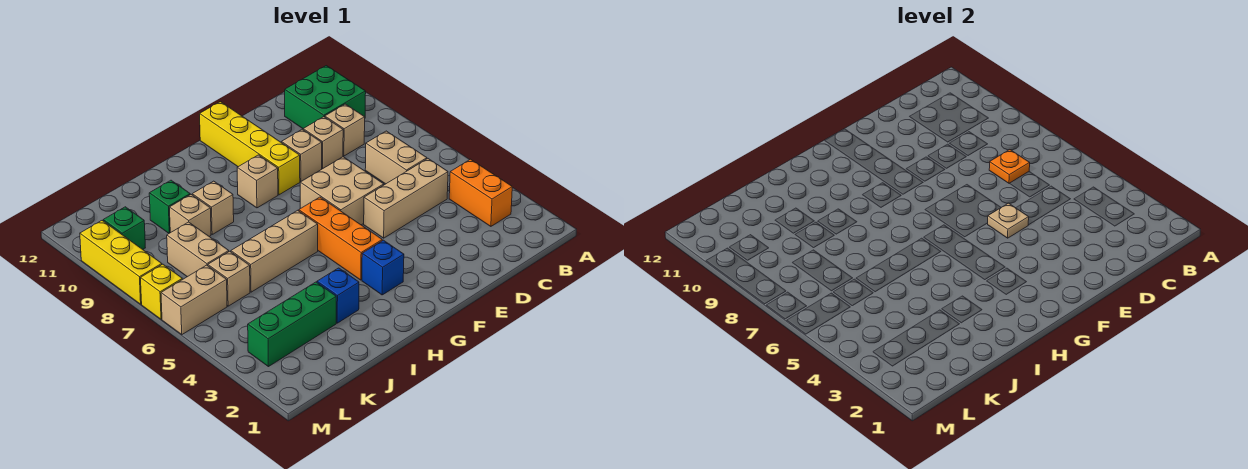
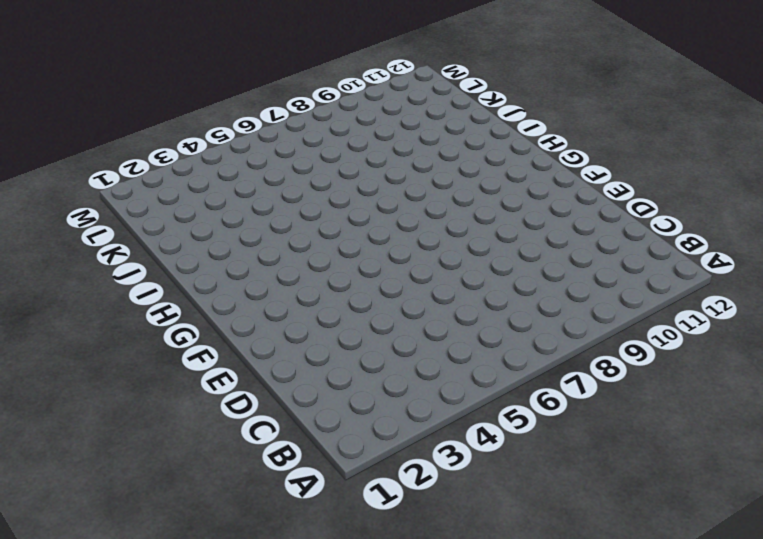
none -> orange 1x2 brick [449,159,512,226]
none -> green 2x2 brick [285,66,366,129]
none -> tan 1x3 brick [364,159,448,238]

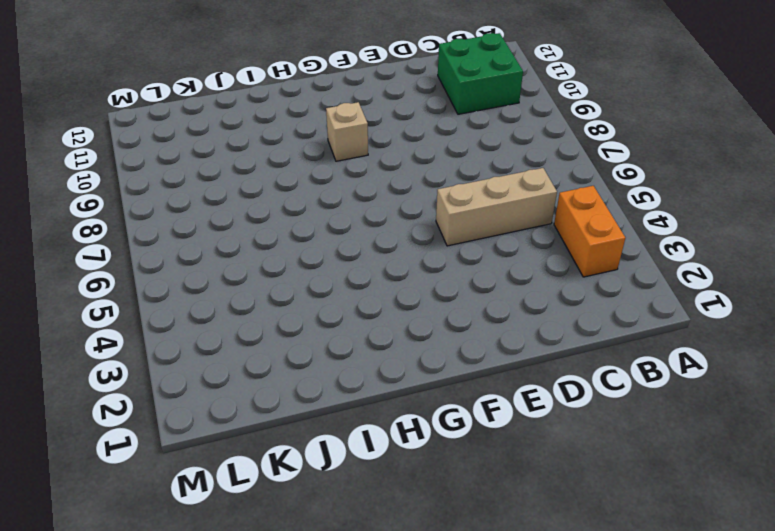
none -> tan 1x2 brick [365,131,427,184]
none -> tan 1x1 brick [325,104,365,156]
none -> tan 1x1 brick [303,117,343,169]

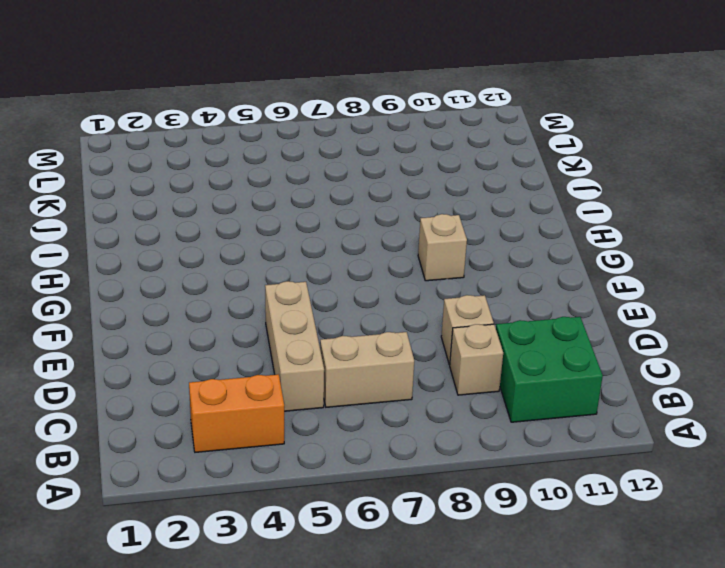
none -> tan 2x2 brick [300,157,384,225]
none -> tan 1x1 brick [281,129,322,182]
none -> yellow 1x4 brick [200,102,300,195]

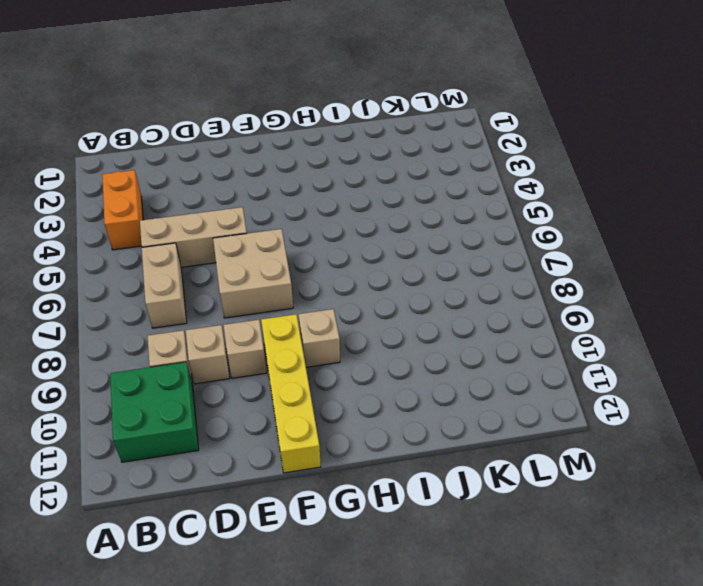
none -> blue 1x1 brick [362,240,404,295]
none -> orange 1x3 brick [299,197,382,280]
none -> tan 1x3 brick [231,210,318,292]

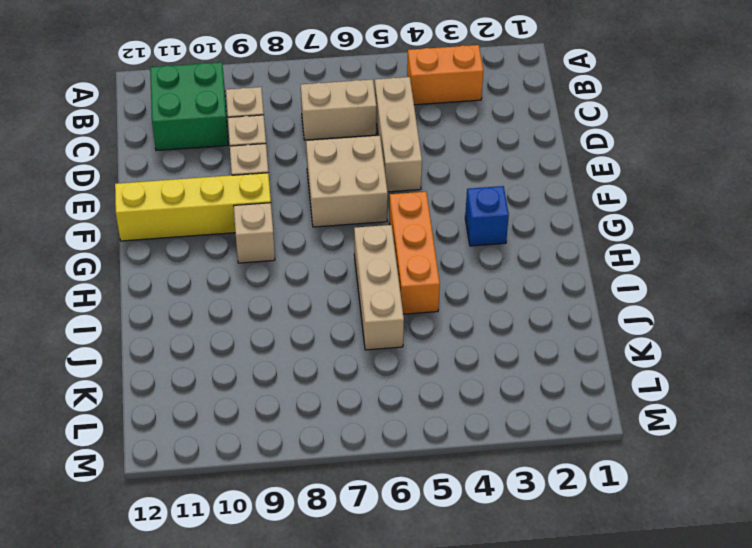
orange 1x3 brick [389,192,440,314] -> orange 1x3 brick turned to [299,197,382,280]
none -> blue 1x1 brick [317,268,359,323]
none -> tan 1x1 brick [192,181,234,234]
none -> green 1x3 brick [248,282,336,367]

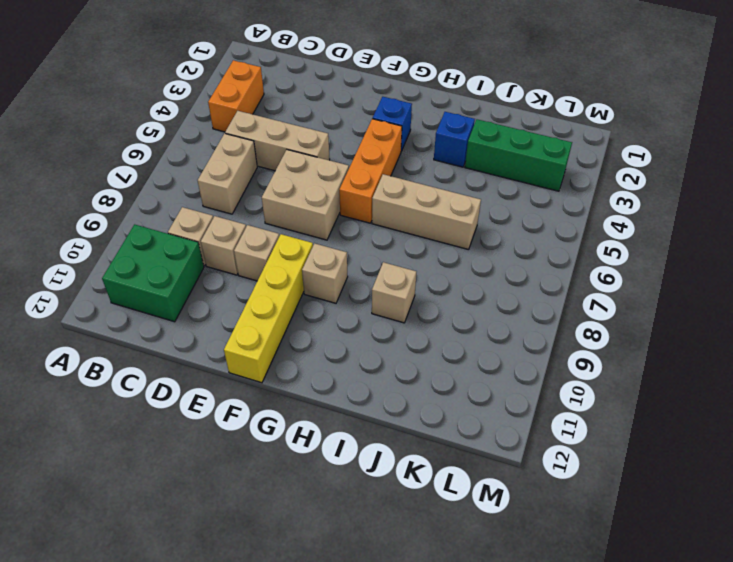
none -> tan 1x1 brick [169,195,211,237]
none -> green 1x1 brick [149,180,190,233]
none -> tan 1x1 brick [208,251,250,306]

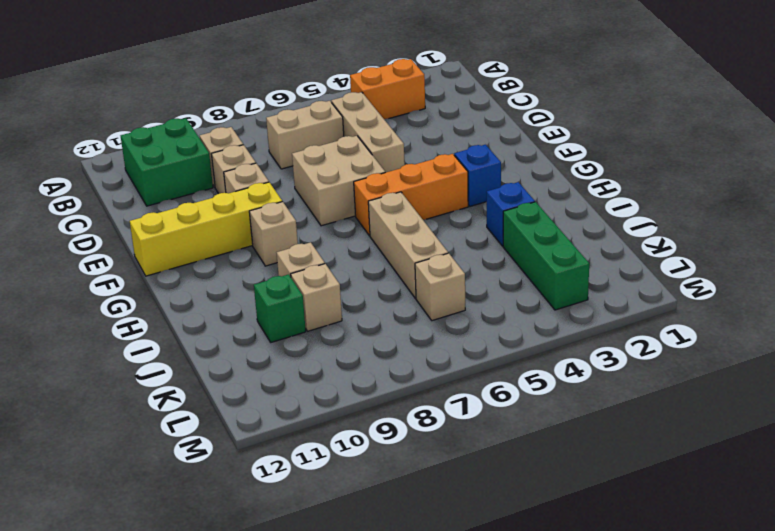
none -> tan 1x2 brick [167,222,229,277]
none -> tan 1x2 brick [161,265,227,334]
none -> green 1x1 brick [103,207,145,249]

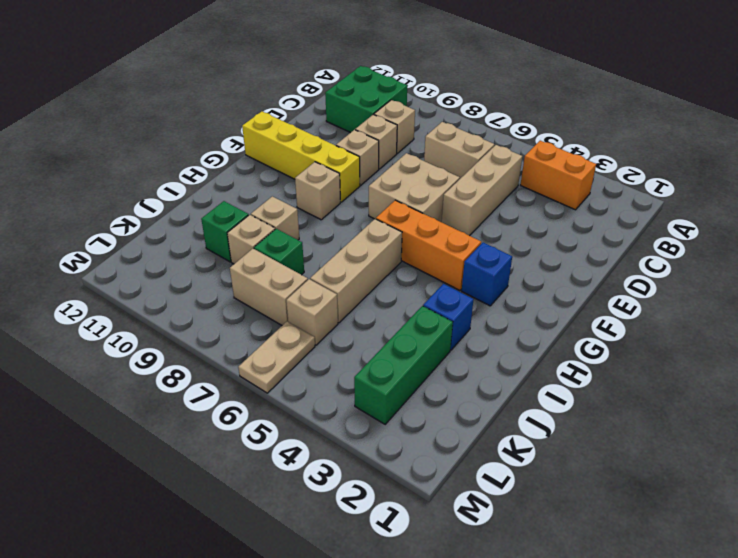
green 1x1 brick [254,229,304,275] -> green 1x1 brick moved to [103,207,145,249]
tan 1x2 plate [238,321,315,393] -> tan 1x2 brick [161,265,227,334]
none -> yellow 1x1 brick [141,264,182,319]
none -> yellow 1x3 brick [80,221,162,304]
none -> orange 1x1 plate [989,150,1030,183]

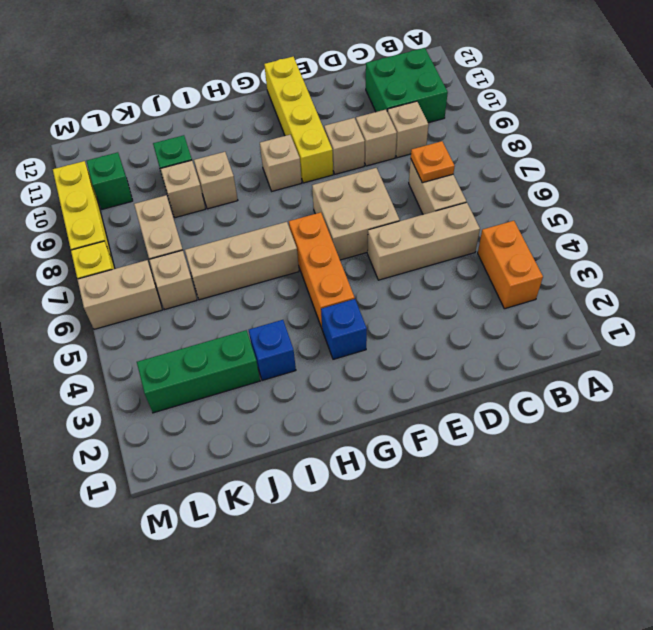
none -> tan 1x1 plate [988,203,1029,238]

